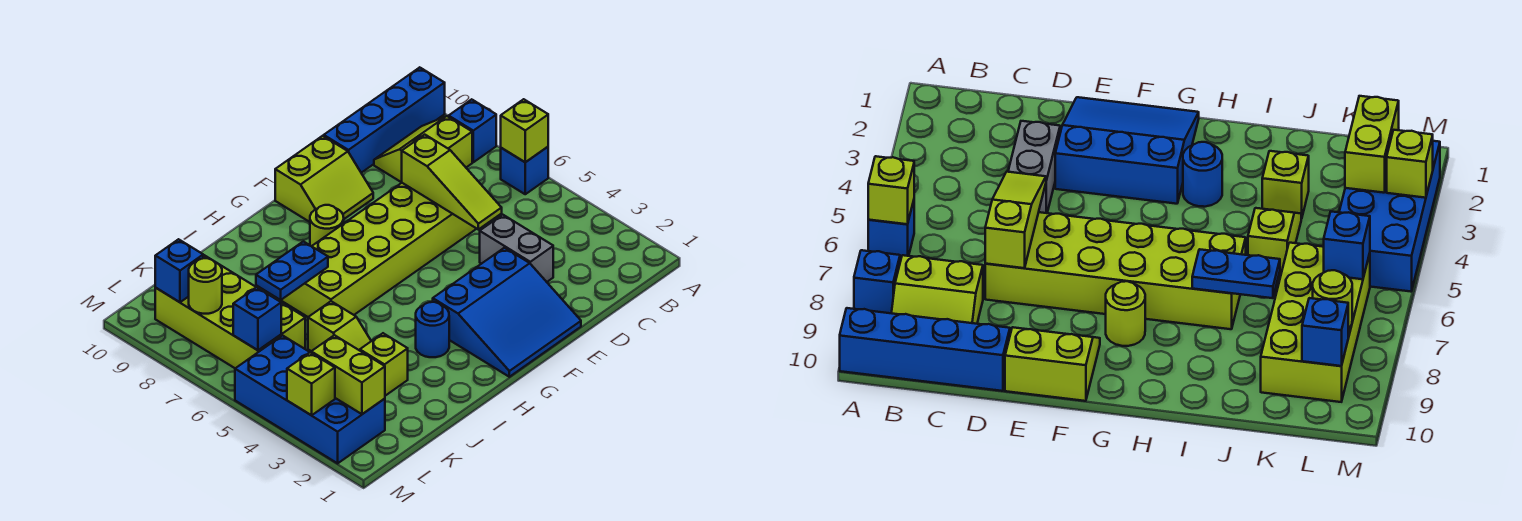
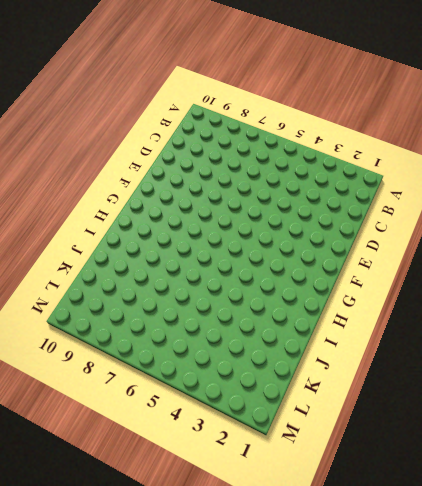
none -> blue 1x1 brick [501,147,548,194]
none -> blue 1x1 brick [449,99,496,162]
none -> blue 1x4 brick [324,67,445,173]

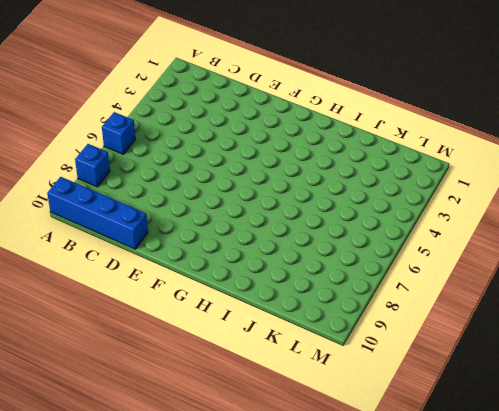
none -> lime 2x2 slope [374,116,472,182]
none -> grey 1x2 brick [480,215,553,282]
none -> lime 2x6 brick [281,183,476,317]

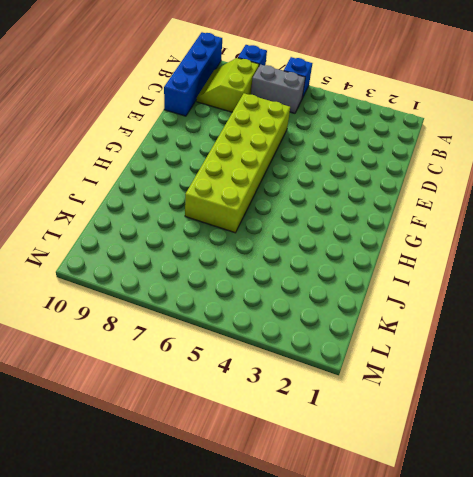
grey 1x2 brick [251,65,305,113] -> grey 1x2 brick moved to [480,215,553,282]
none -> blue 3x3 slope [433,248,581,377]
none -> lime 2x2 slope [275,136,373,222]
none -> lime 1x1 round brick [310,205,344,246]

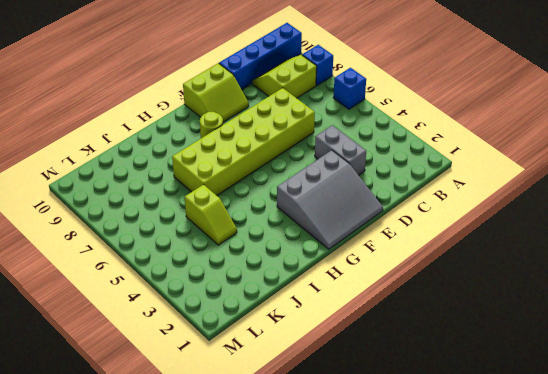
grey 3x3 slope [277,150,383,249] -> blue 3x3 slope [433,248,581,377]
none -> blue 1x1 round brick [416,302,449,357]
none -> lime 1x1 brick [360,333,408,396]
none -> lime 2x4 brick [155,255,305,368]

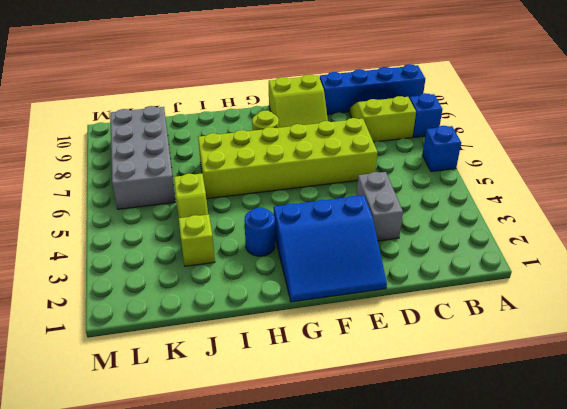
grey 2x4 brick [110,106,175,209] -> lime 2x4 brick [155,255,305,368]
none -> blue 2x4 brick [235,335,385,463]
none -> lime 1x1 brick [501,99,548,162]
none -> lime 1x3 slope [402,135,502,229]

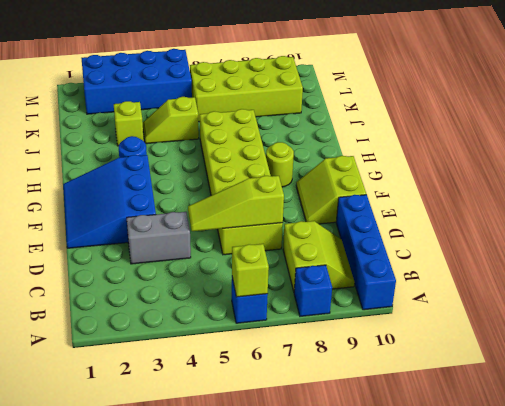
none -> blue 1x2 plate [256,241,328,300]
none -> lime 1x2 brick [311,335,385,414]
none -> blue 1x1 brick [233,287,281,350]

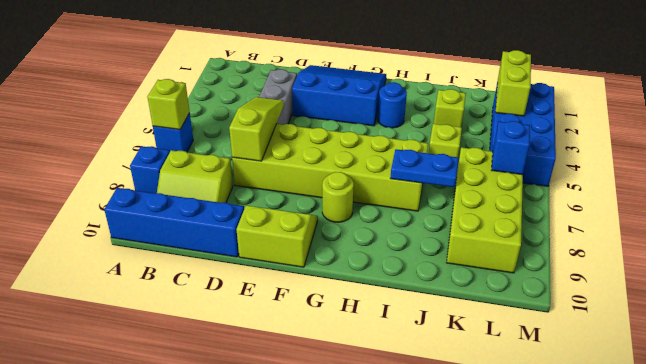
none -> lime 1x1 round brick [189,258,222,314]
none -> blue 1x1 brick [155,239,203,302]
none -> lime 1x1 brick [287,352,335,415]

